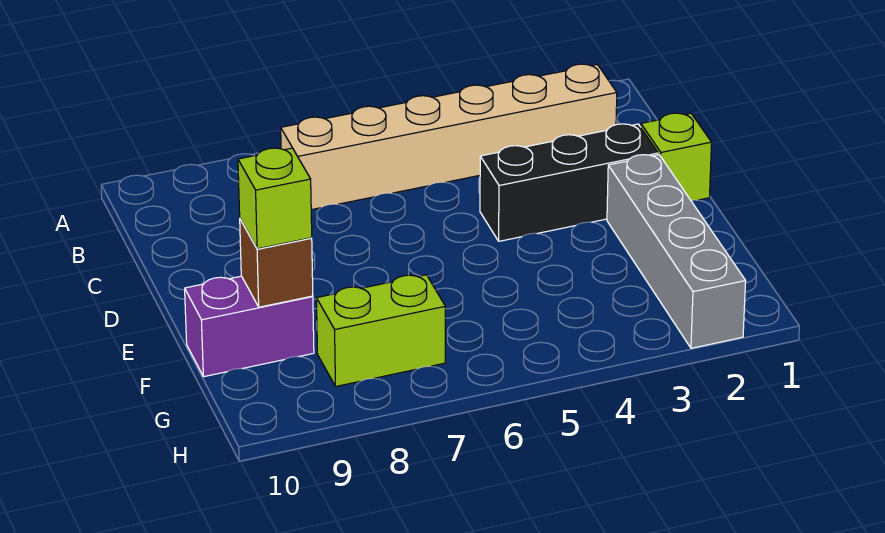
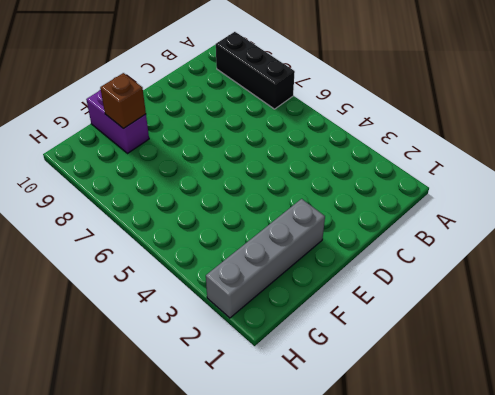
black 1x3 brick [216,32,295,109] -> black 1x3 brick moved to [480,124,658,241]
none -> tan 1x6 brick [281,64,617,210]
none -> lime 1x1 brick [641,113,712,200]

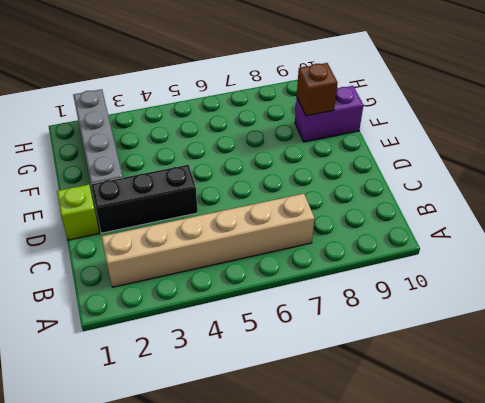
none -> lime 1x2 brick [317,275,445,386]
none -> lime 1x1 brick [238,148,312,249]

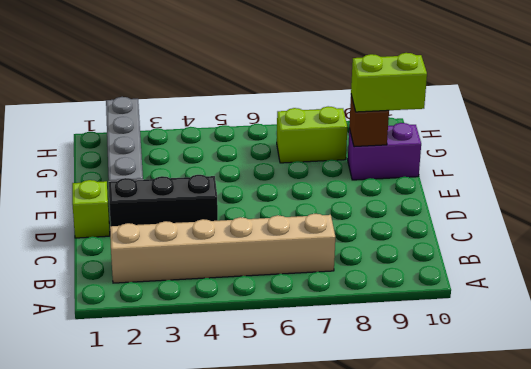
lime 1x2 brick [351,53,427,112] -> lime 1x1 brick [238,148,312,249]

